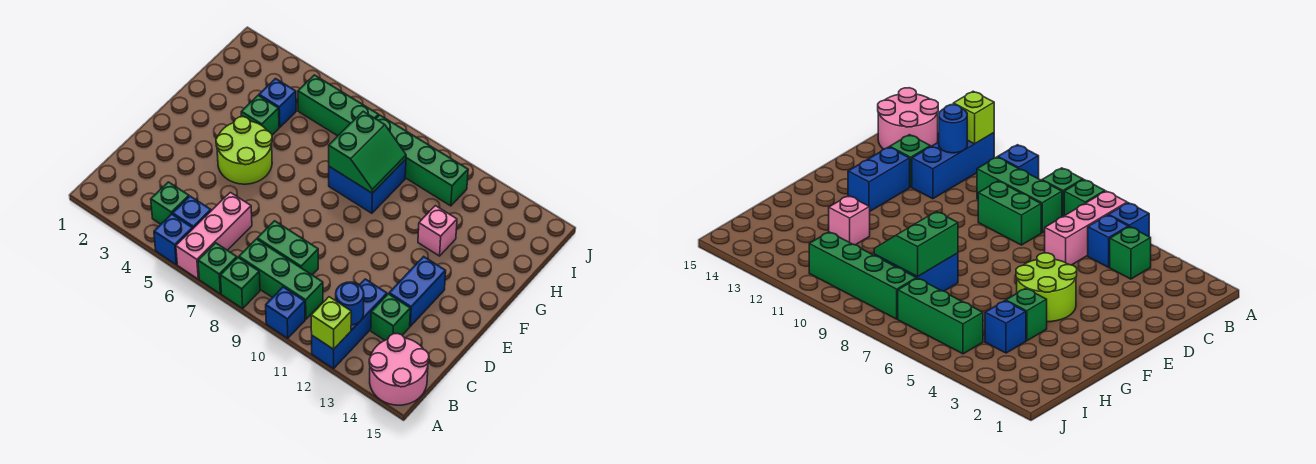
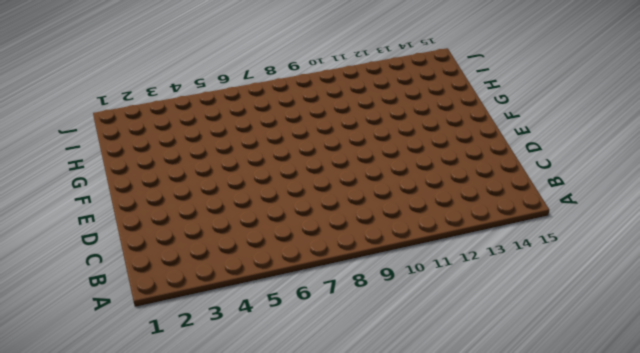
none -> blue 1x1 brick [154,214,193,264]
none -> pink 1x3 brick [176,192,252,279]
none -> green 1x1 brick [198,243,237,294]

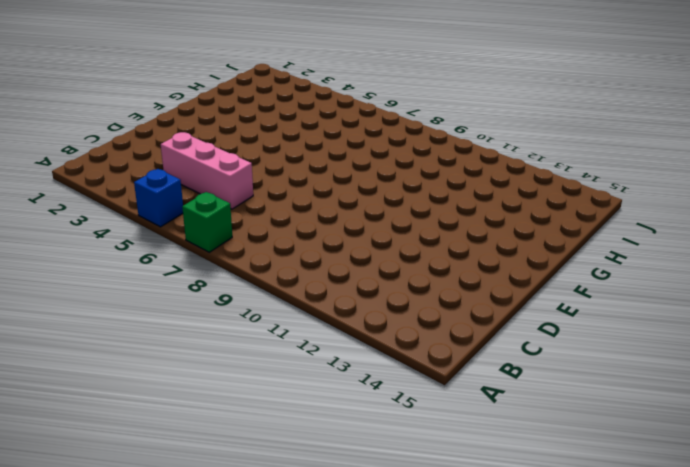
pink 1x3 brick [161,132,253,209] -> pink 1x3 brick turned to [176,192,252,279]
none -> green 1x1 brick [220,258,260,308]
none -> blue 1x1 brick [266,287,305,338]
none -> blue 1x3 brick [312,279,387,369]

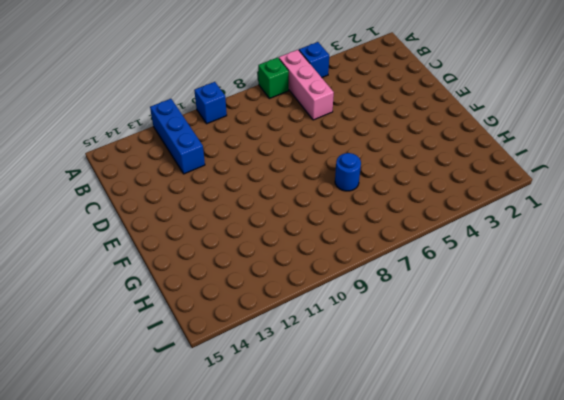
blue 1x1 round brick [335,153,361,191] -> blue 1x1 round brick moved to [336,282,364,325]
none -> green 1x1 brick [220,258,260,308]
none -> pink 2x2 round brick [369,333,429,405]
none -> green 1x1 brick [151,182,189,224]

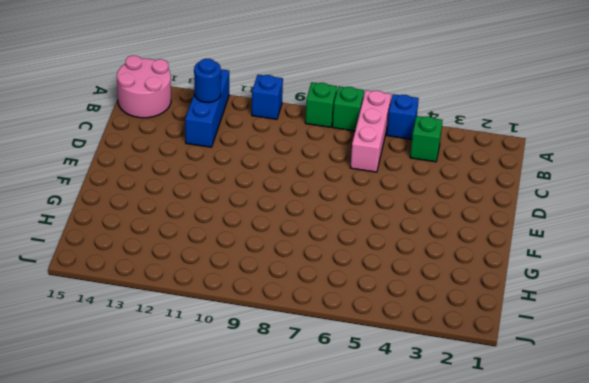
none -> blue 1x1 brick [173,196,211,228]
none -> green 1x3 brick [239,239,323,319]
none -> green 1x2 brick [257,221,318,275]

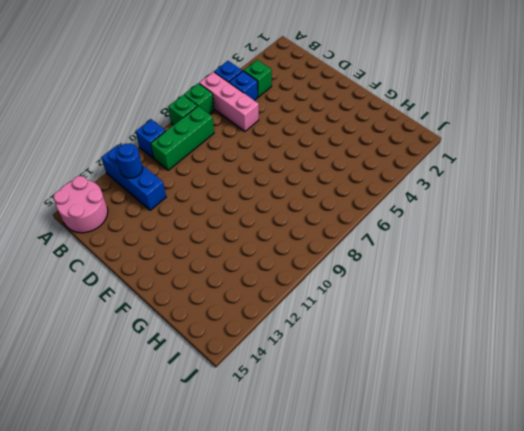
none -> green 1x2 brick [257,221,318,275]
none -> green 1x1 brick [371,294,410,340]
none -> blue 1x2 brick [389,256,446,326]

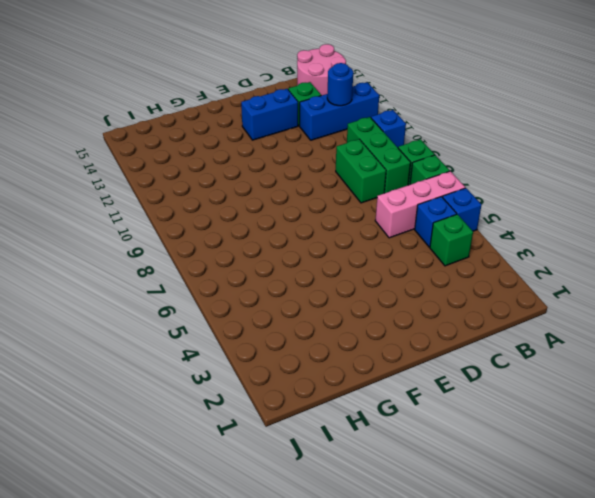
none -> lime 2x2 round brick [216,117,272,184]
none -> green 1x1 brick [241,95,279,135]
none -> blue 2x2 brick [329,159,406,213]

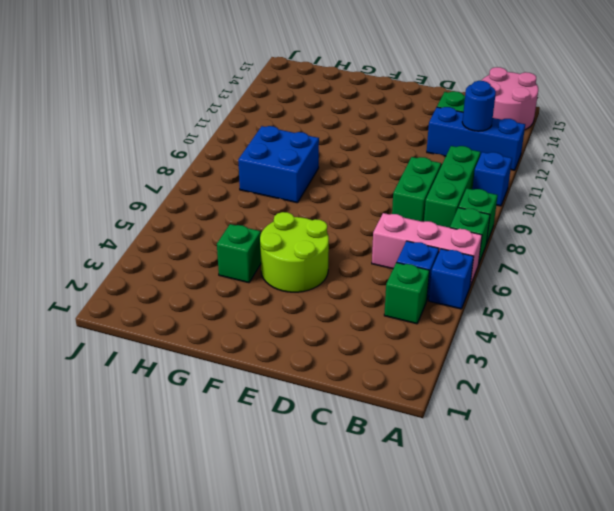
none -> blue 1x2 brick [389,256,446,326]
none -> pink 1x1 brick [418,206,457,256]
none -> blue 1x1 brick [259,79,296,127]

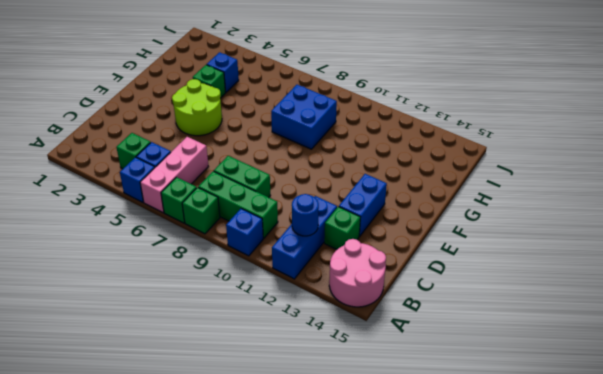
none -> pink 1x1 brick [418,206,457,256]
none -> green 1x3 brick [298,75,379,136]
none -> green 1x4 brick [376,115,468,206]

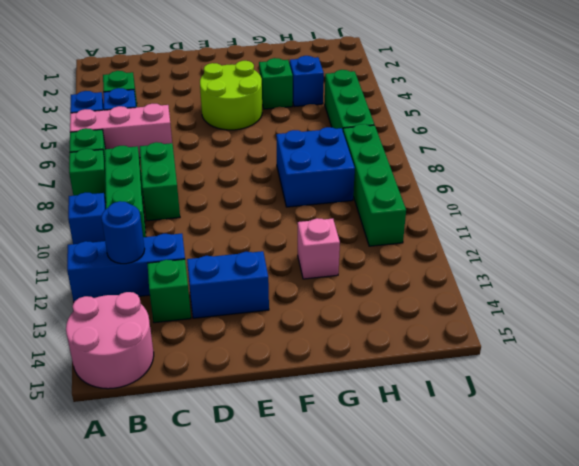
none -> lime 1x1 brick [311,297,351,349]
none -> green 2x2 slope [329,111,406,193]

